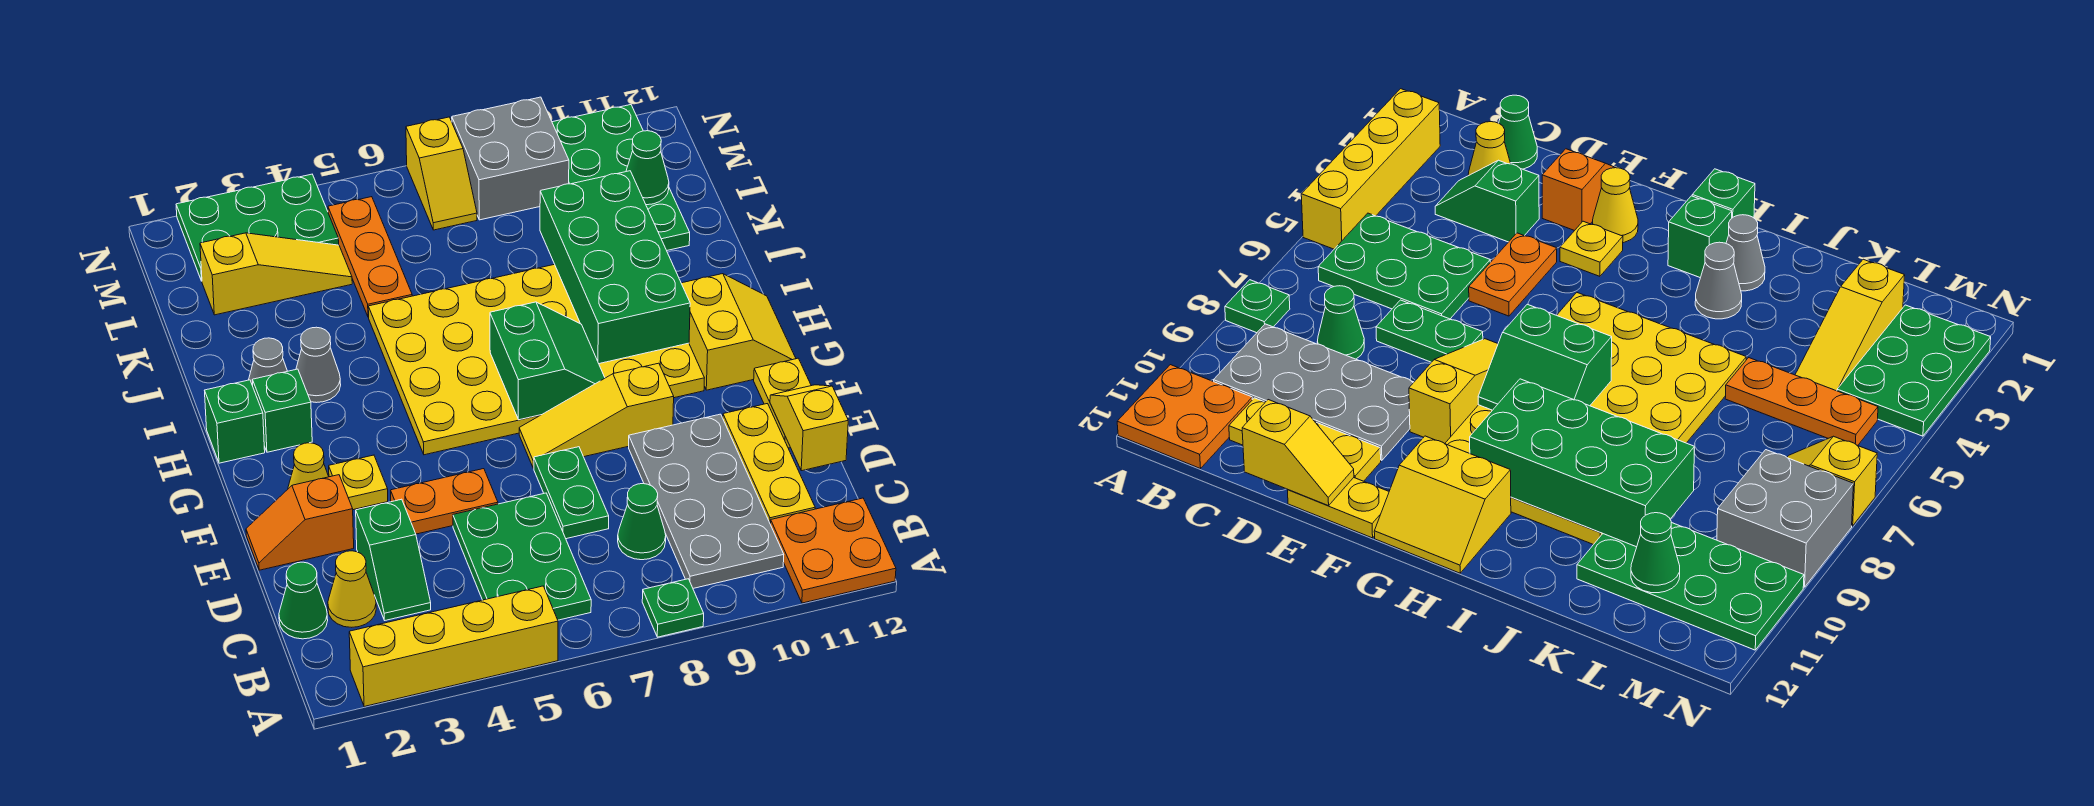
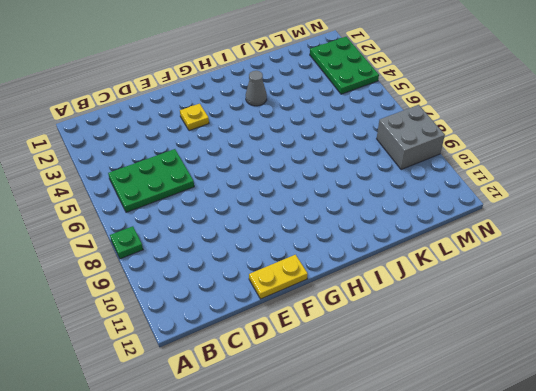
none -> yellow 1x4 brick [349,586,558,707]
none -> orange 2x2 plate [771,498,896,603]
none -> grey 2x4 plate [629,414,784,588]
none -> green 1x1 cone [279,562,328,639]

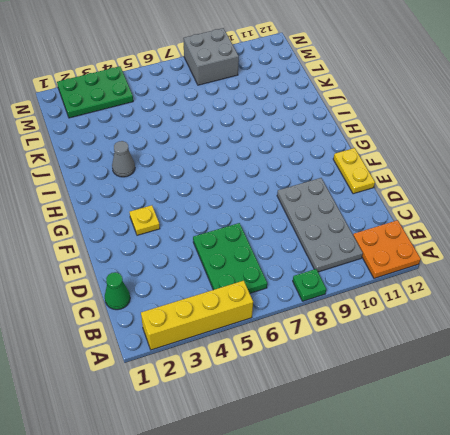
none -> yellow 1x1 cone [328,551,376,627]
none -> green 1x2 slope [356,499,431,620]
none -> green 1x1 cone [618,484,666,560]
none -> yellow 1x3 plate [723,404,815,524]

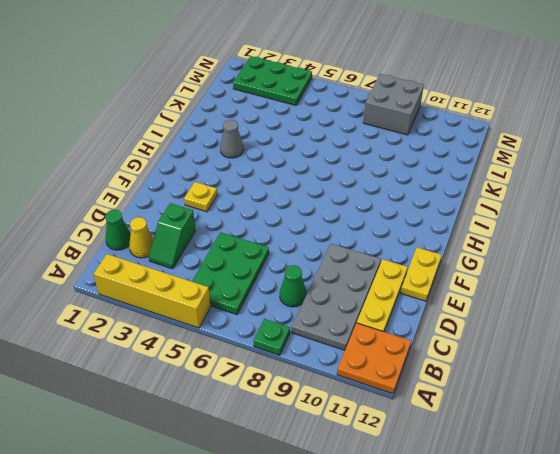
none -> green 1x2 plate [534,447,609,539]
none -> orange 1x2 slope [246,475,354,570]
none -> orange 1x2 plate [391,469,498,534]
none -> yellow 1x1 cone [288,443,329,489]

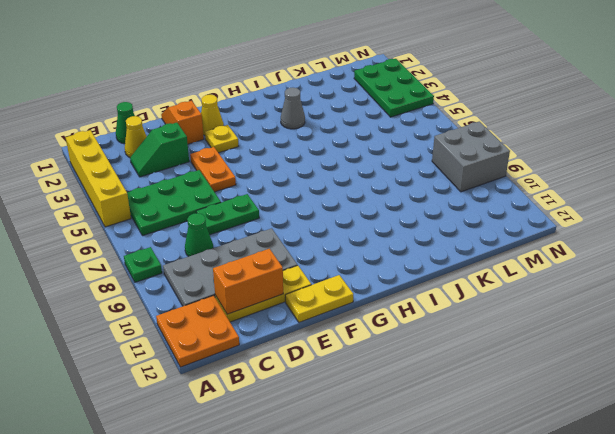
orange 1x2 brick [213,249,283,314] -> none
none -> yellow 1x3 slope [519,363,674,468]
none -> yellow 4x6 plate [368,264,704,455]
none -> yellow 2x2 slope [681,274,796,390]
none -> green 1x1 brick [205,380,265,463]

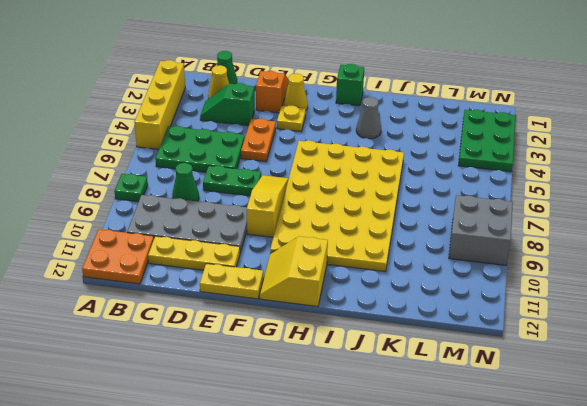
yellow 2x2 slope [260,236,328,307] -> yellow 2x2 slope turned to [681,274,796,390]
none -> green 1x1 brick [252,369,312,452]
none -> grey 1x1 cone [249,338,287,386]
none -> orange 1x3 plate [328,197,412,317]
none -> green 2x4 plate [552,105,690,250]

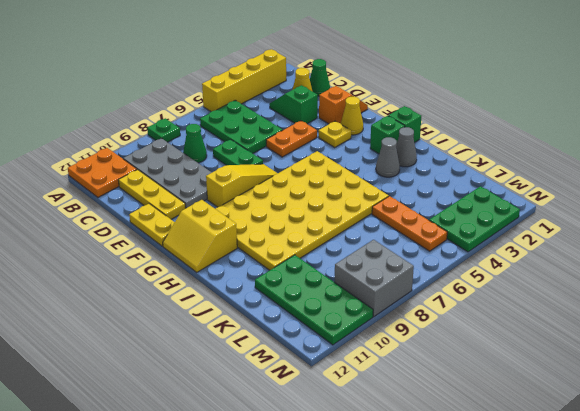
none -> yellow 1x3 slope [200,233,352,315]
none -> yellow 1x2 slope [406,117,477,230]
none -> yellow 1x2 slope [770,385,848,471]
none -> green 2x2 slope [490,302,605,420]

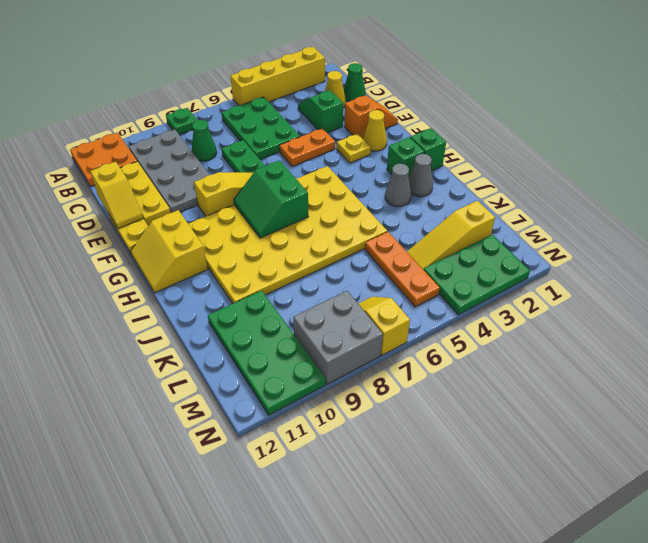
none -> green 2x4 brick [540,171,690,364]
none -> green 1x1 cone [626,131,669,205]

